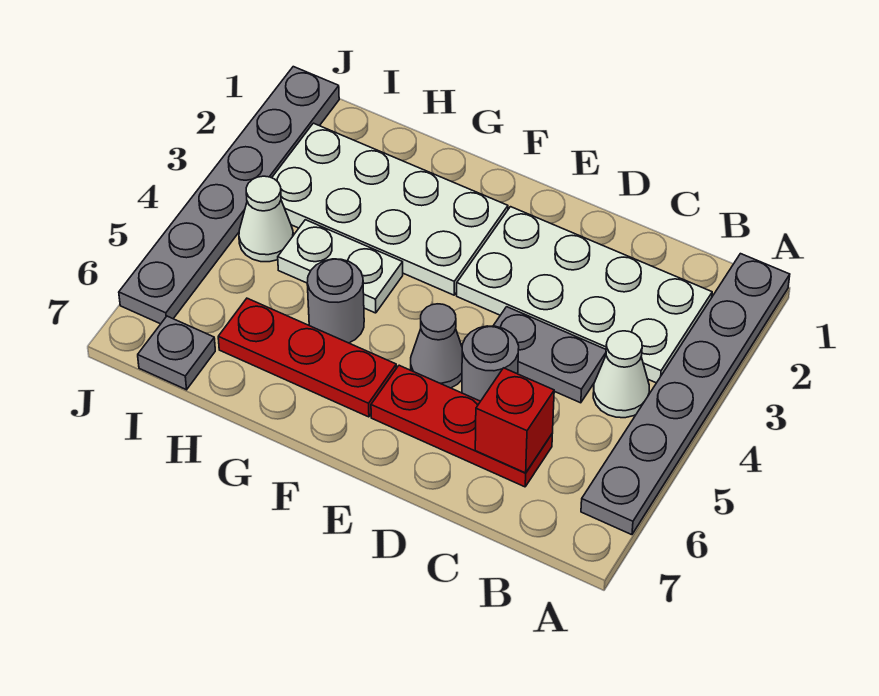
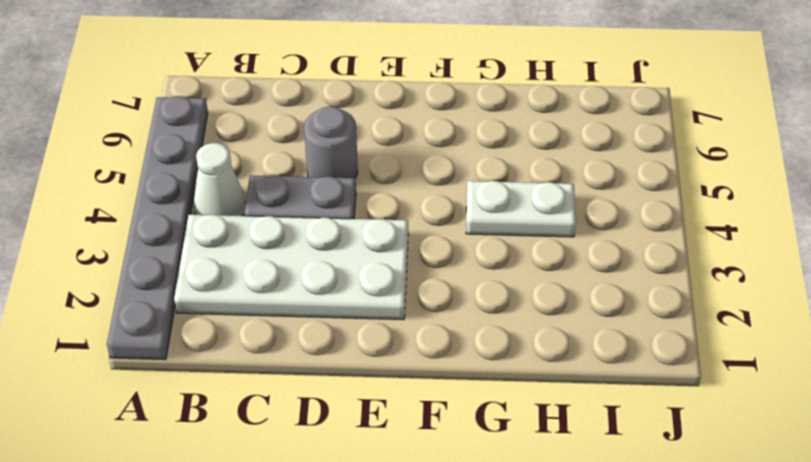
none -> red 1x3 plate [371,365,552,487]
none -> grey 1x1 cone [411,304,462,388]
none -> white 2x4 plate [272,123,508,295]

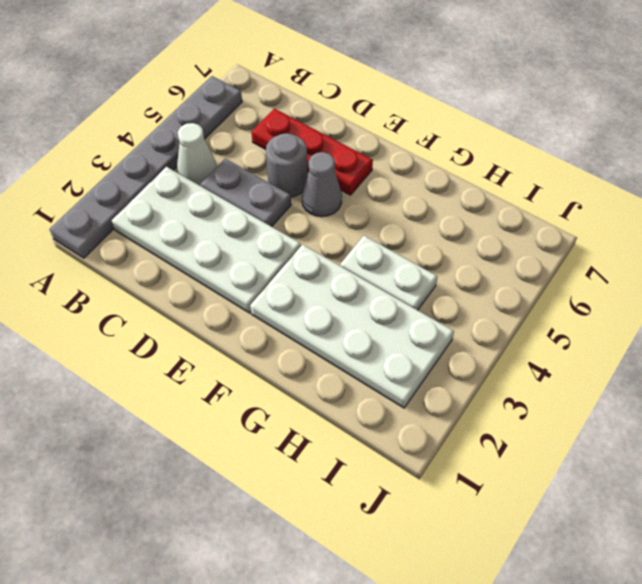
none -> red 1x3 plate [218,298,396,417]
none -> grey 1x1 round brick [307,259,364,343]
none -> white 1x1 cone [239,176,293,262]

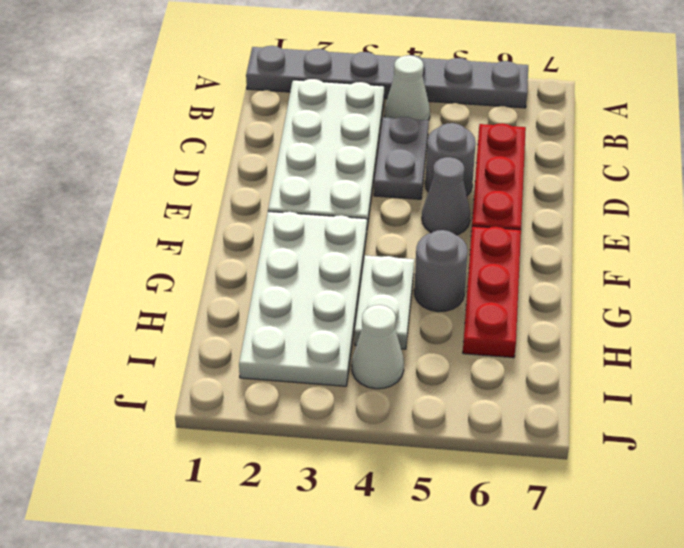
none -> grey 1x1 plate [138,316,215,390]
none -> grey 1x6 plate [119,67,339,324]
none -> red 1x1 brick [475,368,554,473]

